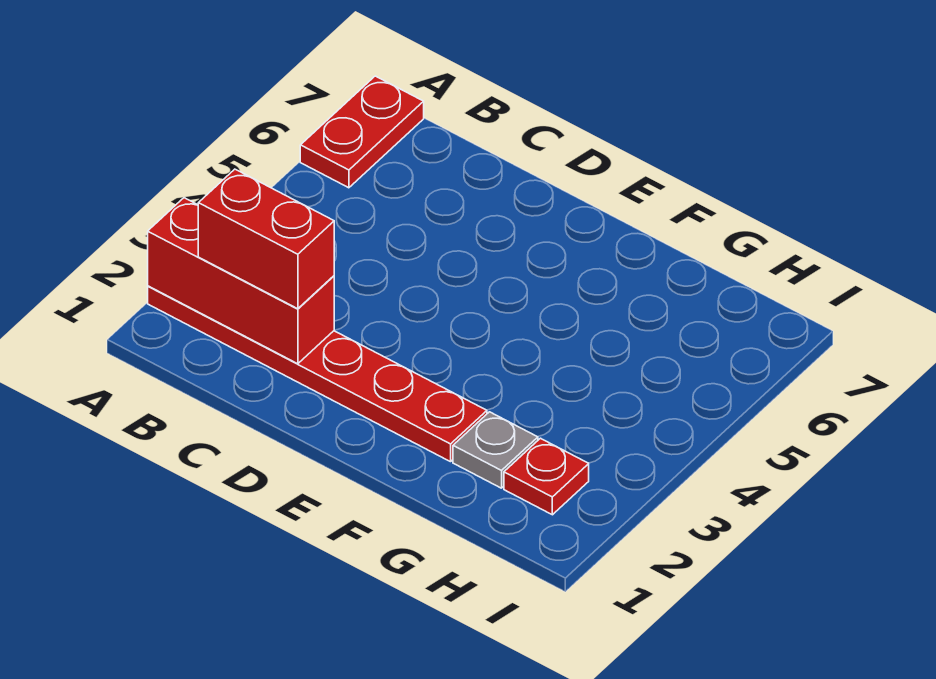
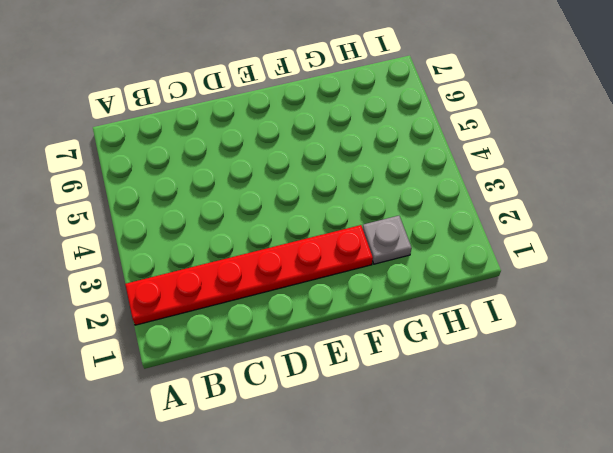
none -> red 1x2 plate [300,76,424,188]
none -> red 1x1 plate [504,438,589,515]

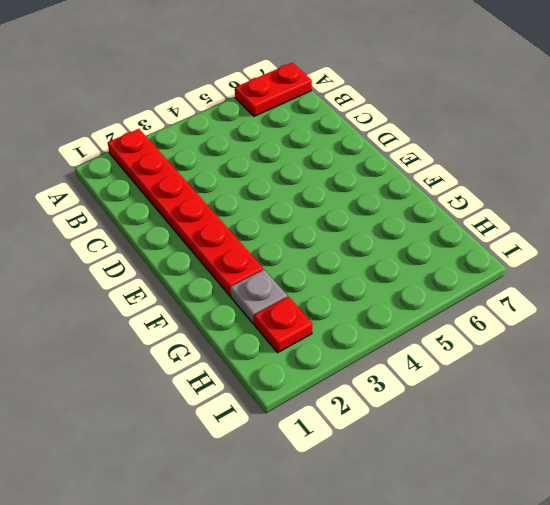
none -> red 1x3 brick [148,198,334,364]
none -> red 1x2 brick [198,169,334,309]

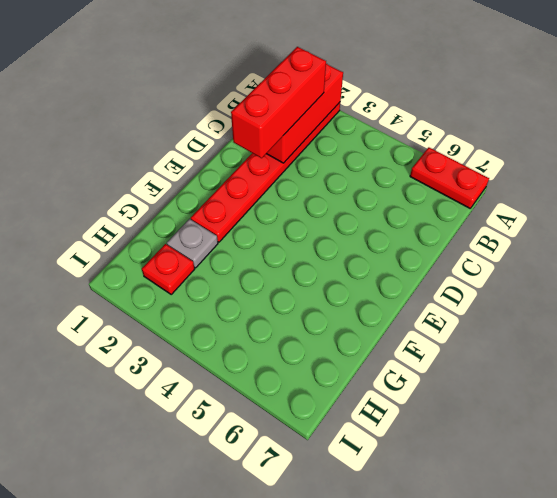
red 1x3 brick [231,47,326,158] -> red 1x2 brick [198,169,334,309]

